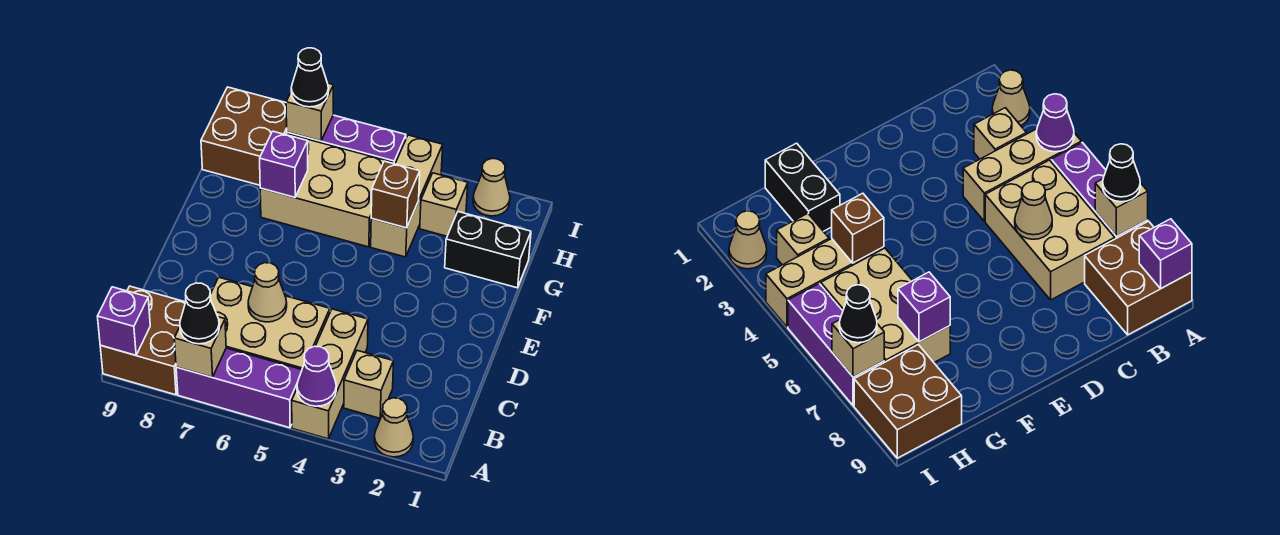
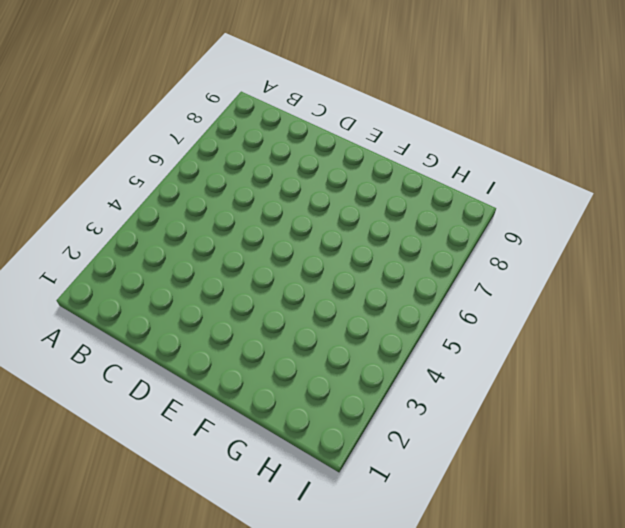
none -> tan 1x1 cone [374,398,413,457]
none -> tan 1x3 brick [292,309,368,439]
none -> purple 1x3 brick [176,348,302,428]

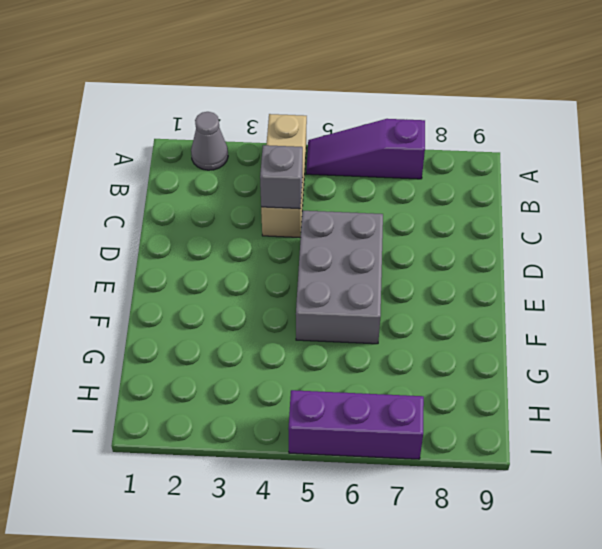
grey 1x1 cone [191,112,228,170] -> tan 1x1 cone [374,398,413,457]
purple 1x3 slope [306,119,425,179] -> purple 1x3 brick [176,348,302,428]
grey 1x1 brick [260,145,303,209] -> none
grey 2x3 brick [296,211,383,344] -> none
none -> brown 2x2 brick [100,286,186,395]
none -> tan 1x1 brick [344,350,393,418]
none -> tan 2x3 brick [210,277,330,370]

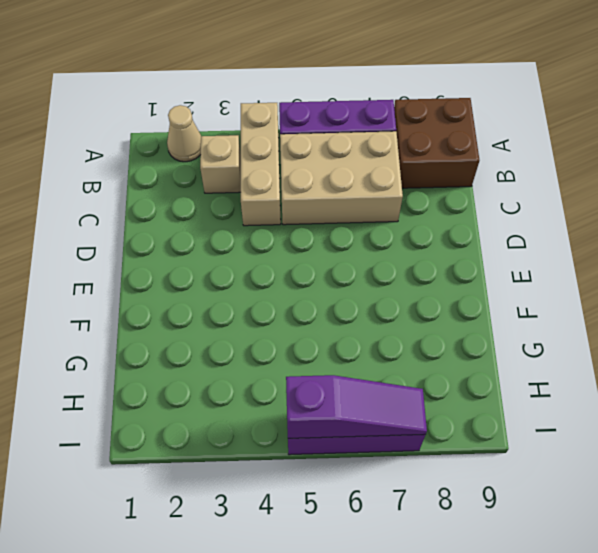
purple 1x3 slope [286,375,427,438] -> tan 1x1 brick [286,83,333,141]
none -> black 1x2 brick [445,212,531,288]
none -> tan 1x3 brick [371,135,443,257]
none -> tan 2x3 brick [260,134,394,247]

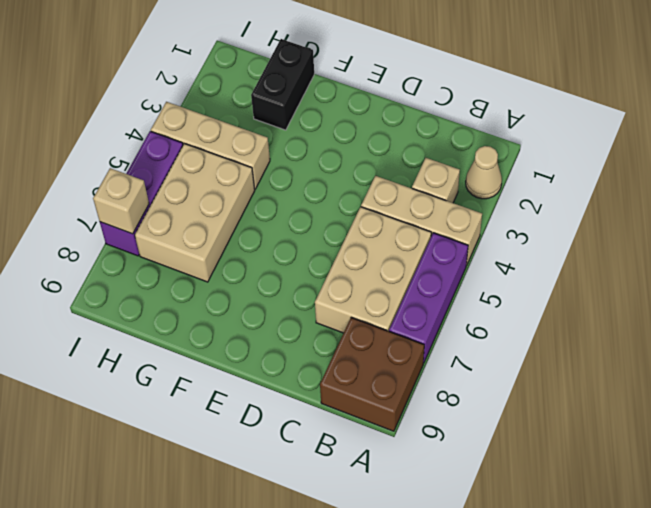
none -> tan 1x1 brick [420,173,468,236]
none -> brown 2x2 brick [201,87,287,185]
none -> tan 1x1 cone [473,159,510,216]

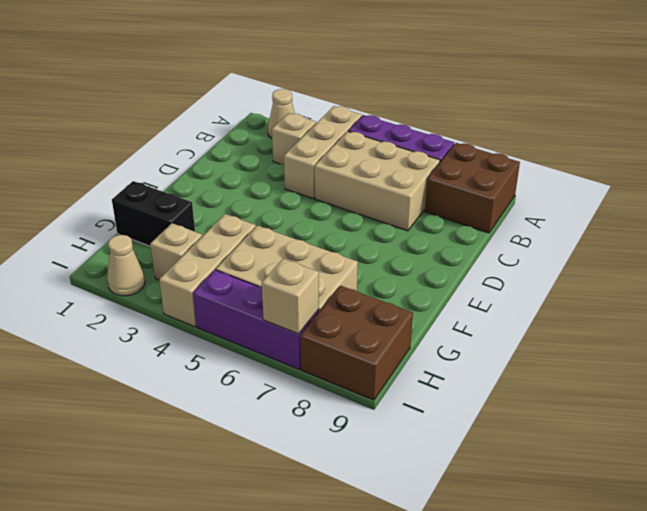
none -> purple 1x1 cone [297,346,336,406]
none -> tan 1x1 brick [174,317,226,377]
none -> purple 1x1 brick [97,287,150,355]

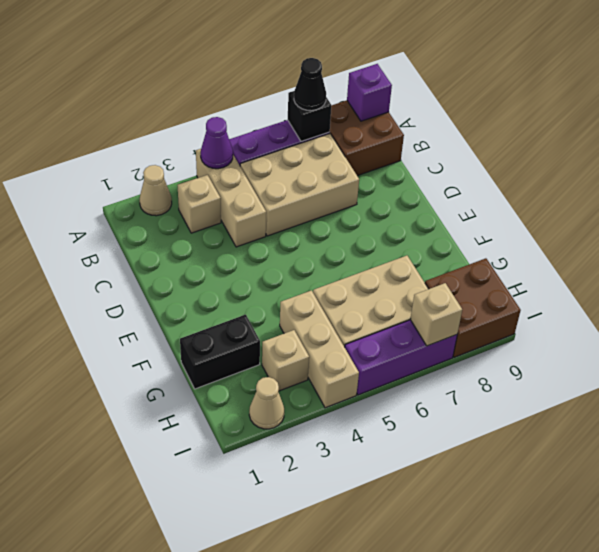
black 1x1 brick [288,91,331,141] -> tan 1x1 brick [174,317,226,377]
none -> tan 1x1 cone [248,263,287,322]
none -> brown 1x1 brick [371,161,420,228]
none -> purple 1x1 brick [260,131,308,197]

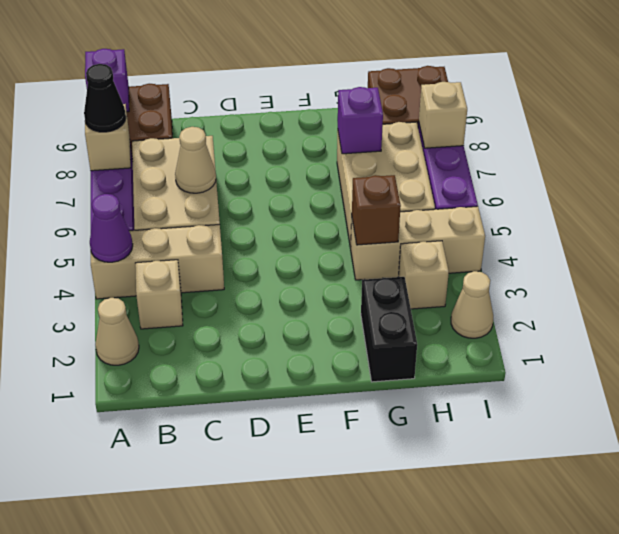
none -> black 1x1 cone [291,48,328,107]

